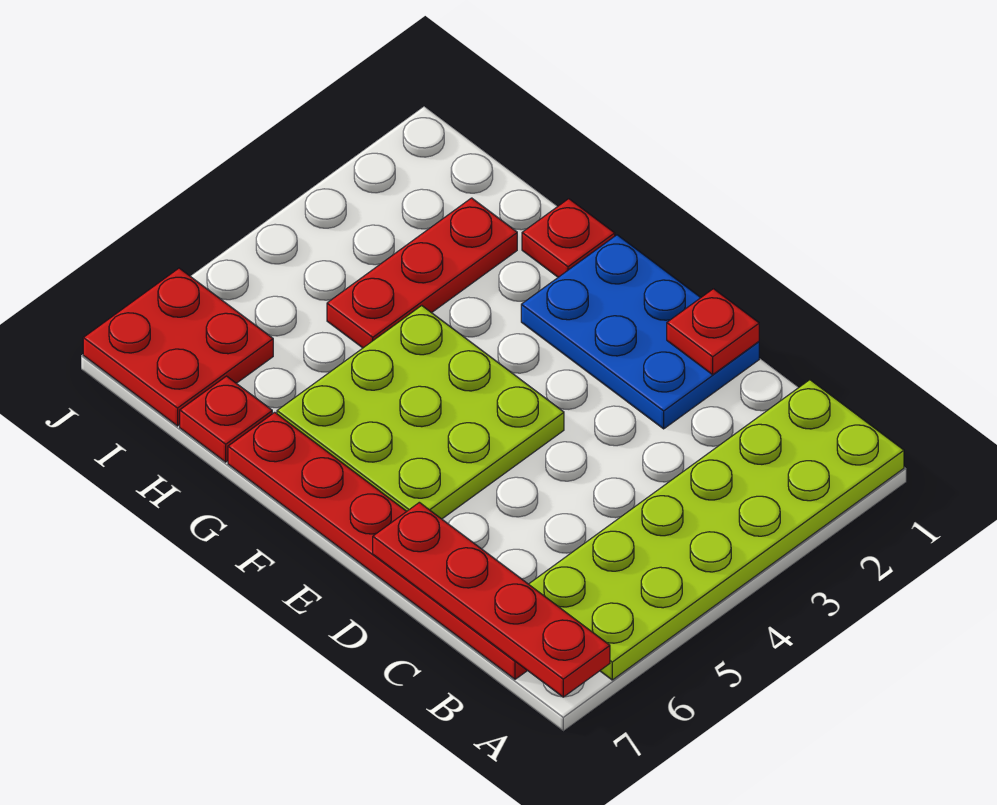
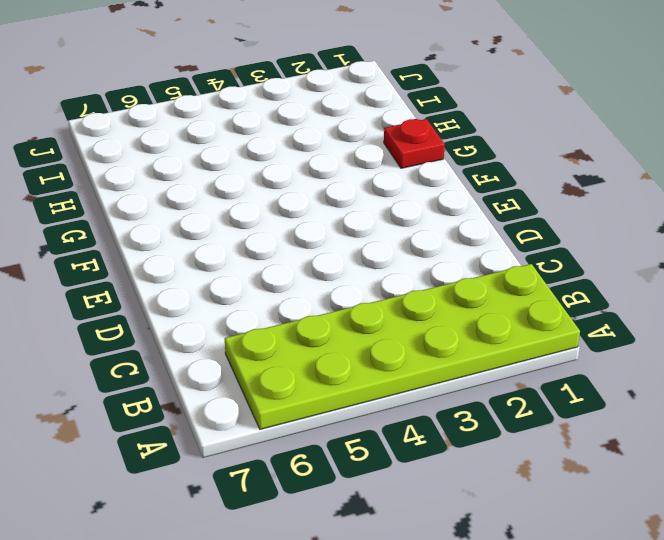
none -> red 1x6 plate [228,412,527,679]
none -> blue 2x3 plate [521,235,759,429]

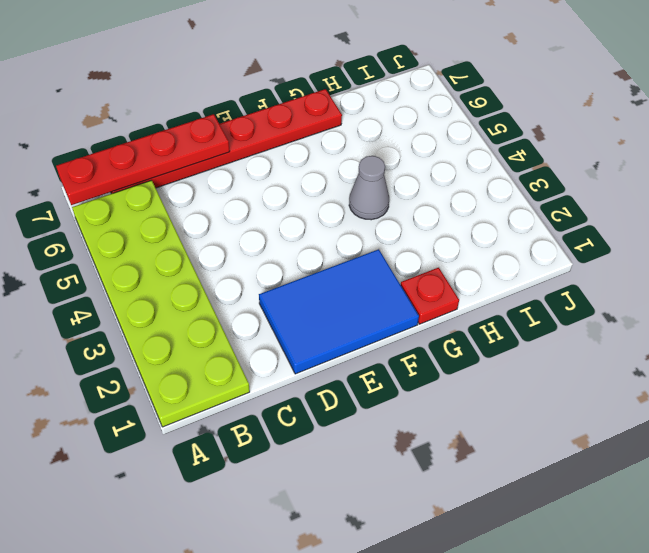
blue 2x3 tile [259,249,419,374] -> blue 2x3 plate [521,235,759,429]
grey 1x1 cone [349,156,389,220] -> lime 3x3 plate [277,306,564,519]
none -> red 1x3 plate [327,198,517,348]
none -> red 1x1 plate [180,376,272,462]

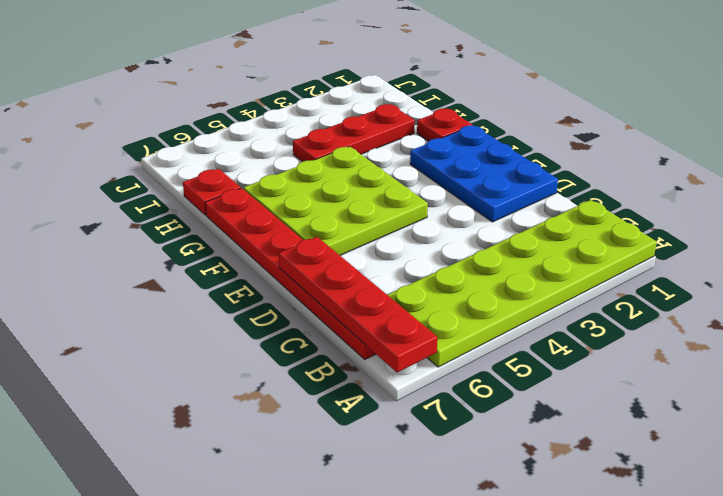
none -> red 2x2 plate [83,268,273,426]
none -> red 1x1 plate [667,289,759,375]

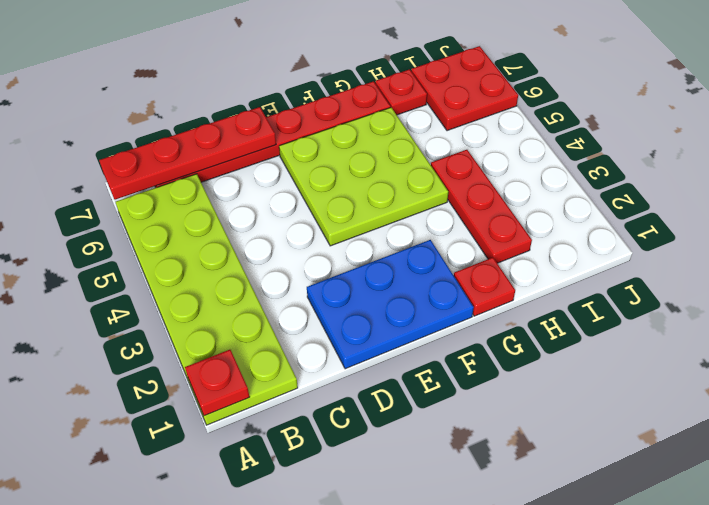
red 1x1 plate [185,350,249,416] -> red 1x1 plate moved to [667,289,759,375]

